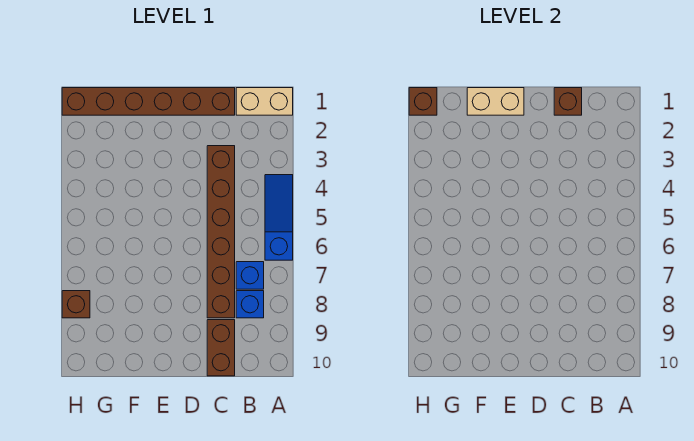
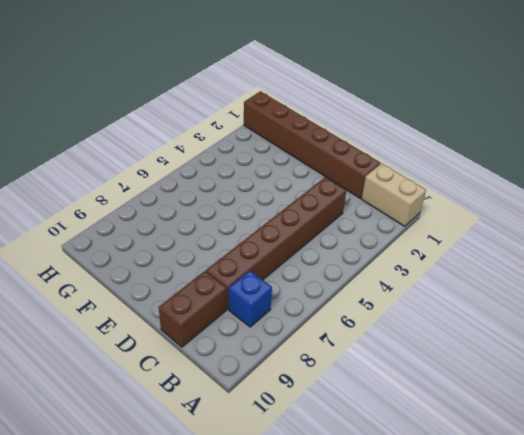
none -> blue 1x3 slope [265,175,293,260]
none -> blue 1x1 brick [236,262,264,289]

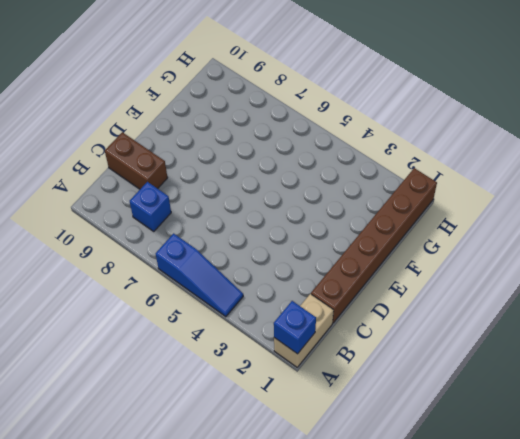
blue 1x1 brick [274,301,316,354] -> blue 1x1 brick moved to [236,262,264,289]
none -> brown 1x6 brick [207,146,235,318]
none -> brown 1x1 brick [62,291,90,318]

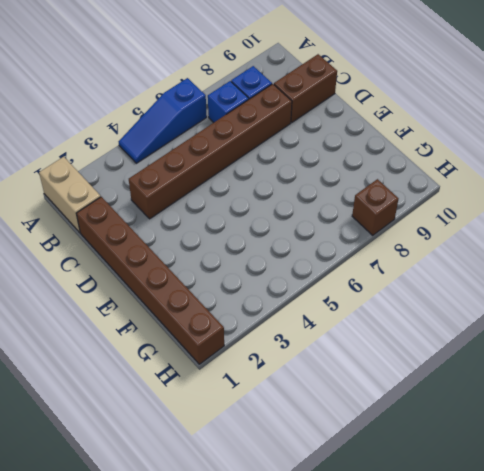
none -> brown 1x1 brick [554,88,582,115]
none -> tan 1x2 brick [467,88,524,115]

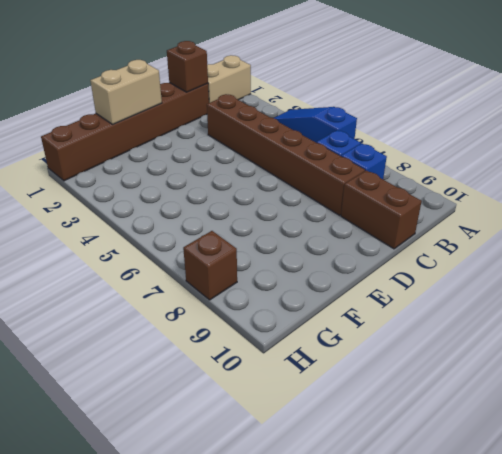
none -> brown 1x1 brick [409,88,437,115]

